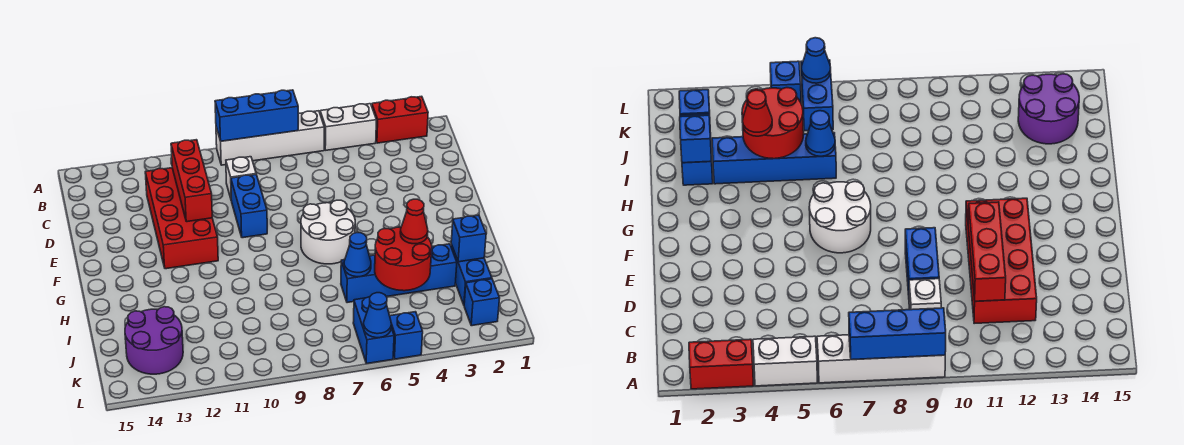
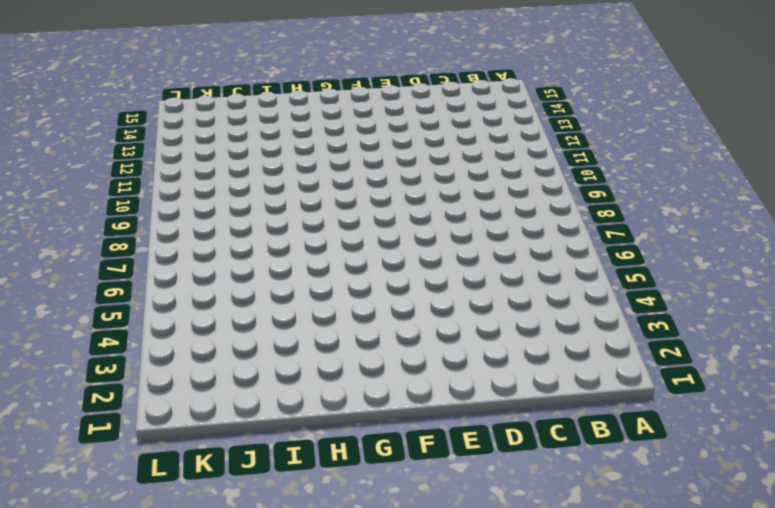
none -> red 1x2 brick [372,96,428,143]
none -> white 1x2 brick [320,104,376,150]
none -> white 1x4 brick [216,111,324,165]

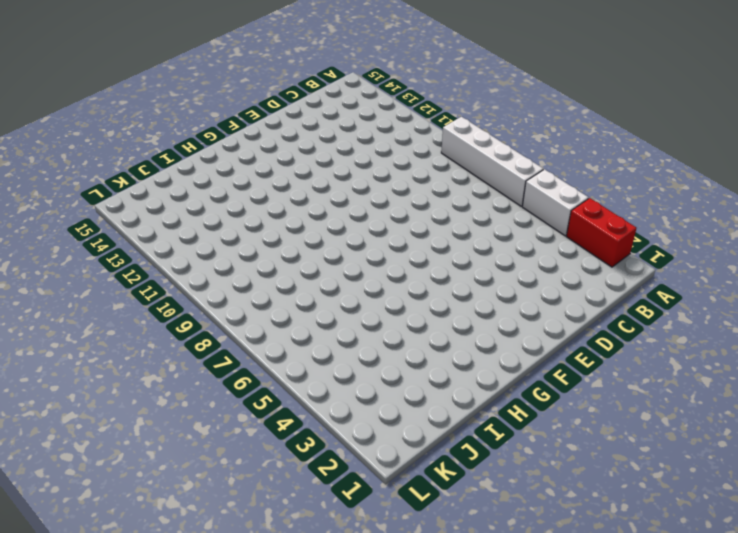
none -> white 1x1 brick [226,157,256,198]
none -> red 2x4 brick [145,168,218,269]
none -> blue 1x2 brick [231,175,267,238]

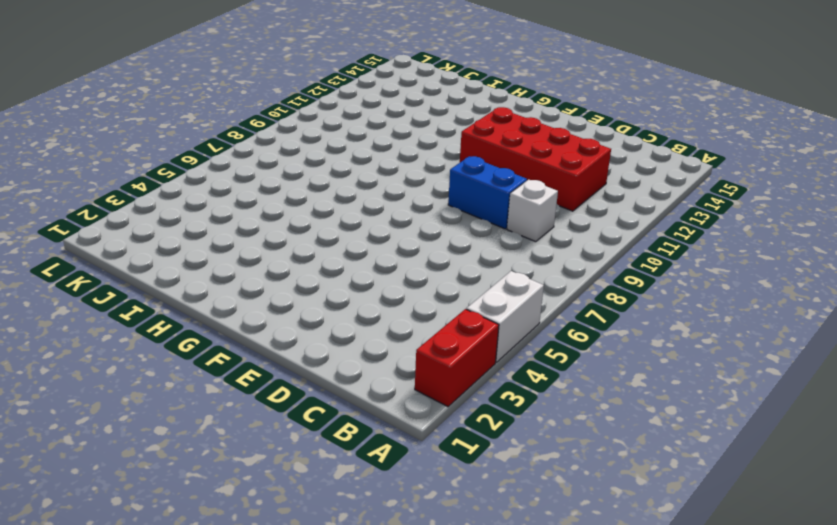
none -> white 1x4 brick [216,111,324,165]
none -> white 2x2 round brick [301,200,355,264]
none -> blue 1x2 brick [451,245,492,305]

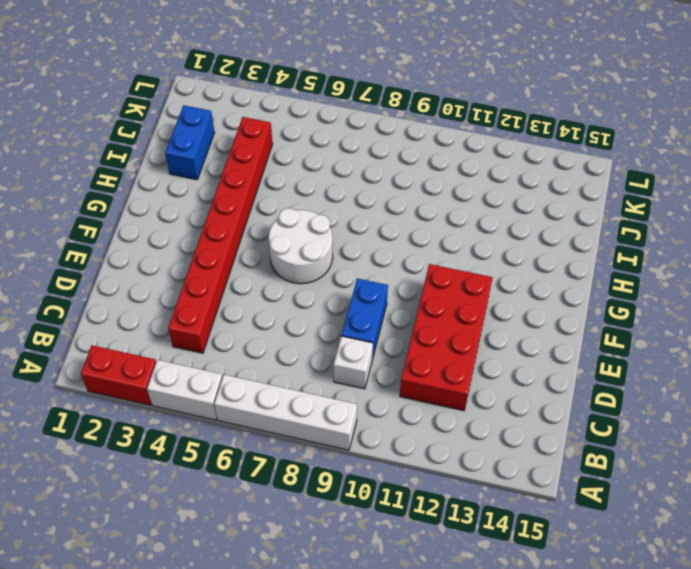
red 1x8 brick [168,117,273,353] -> blue 1x4 brick [341,244,457,303]
none -> purple 2x2 round brick [125,307,183,374]
none -> blue 1x1 brick [464,279,500,326]
none -> blue 1x2 brick [353,297,394,364]

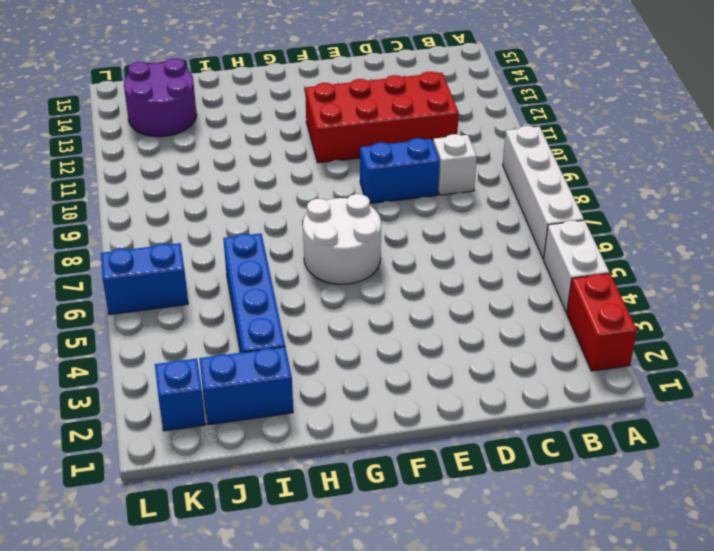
none -> blue 1x1 brick [390,312,423,359]
none -> blue 1x3 brick [215,90,298,141]
none -> red 1x3 brick [171,140,212,222]

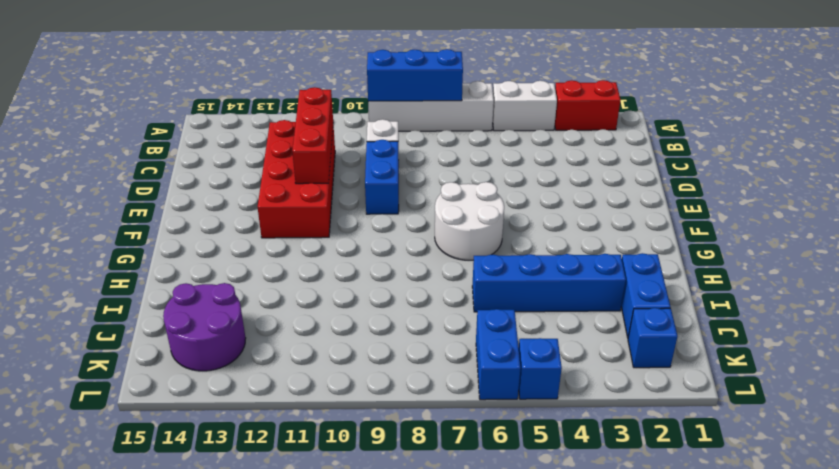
none -> blue 1x1 brick [451,215,486,262]
none -> red 2x2 round brick [375,227,432,291]
none -> blue 1x1 cone [344,233,371,277]

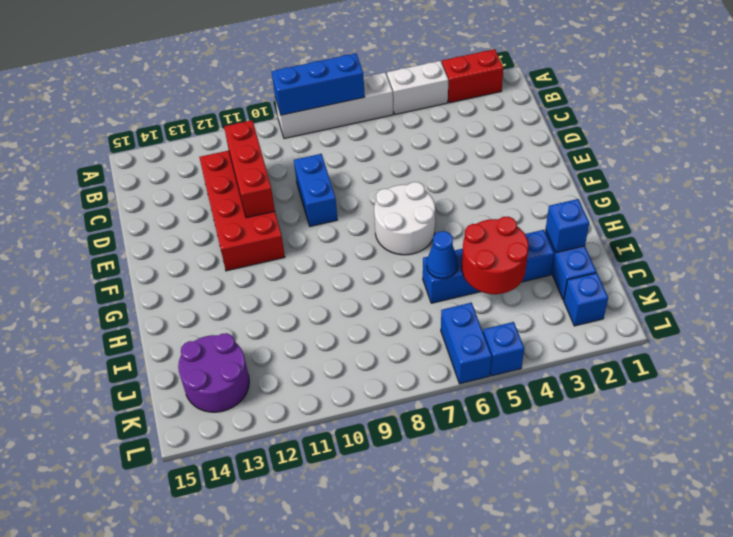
none -> white 1x1 brick [226,157,256,198]
none -> blue 1x1 cone [363,293,391,338]
none -> red 1x1 cone [400,199,428,244]

